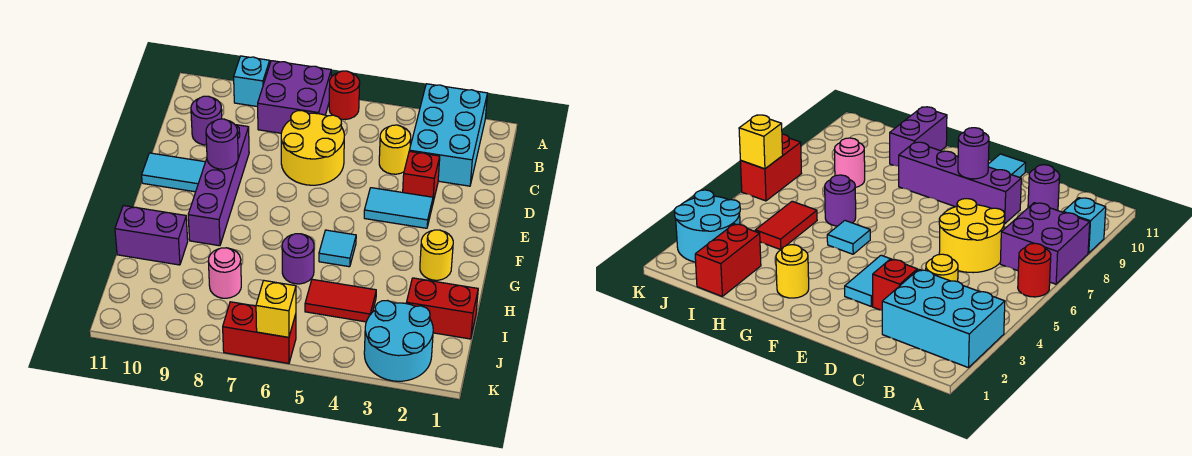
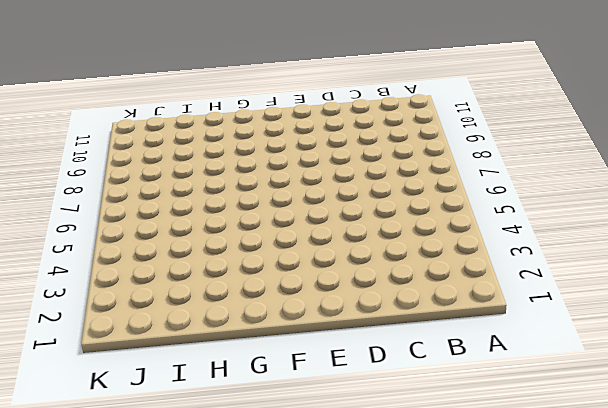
none -> cyan 2x3 brick [409,84,487,186]
none -> red 1x1 round brick [329,71,360,120]
none -> purple 2x2 brick [258,61,331,133]

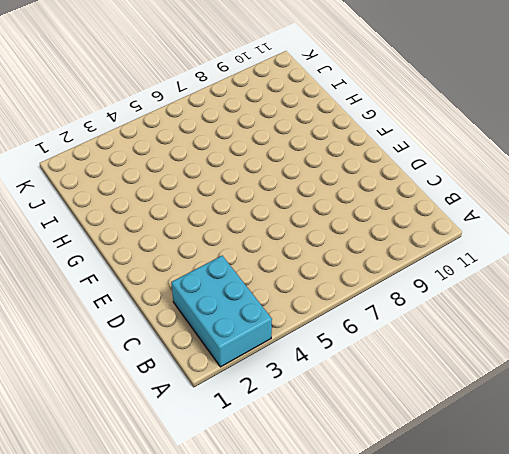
none -> red 1x1 round brick [329,71,360,120]
none -> purple 2x2 brick [258,61,331,133]
none -> cyan 1x1 brick [234,56,270,107]

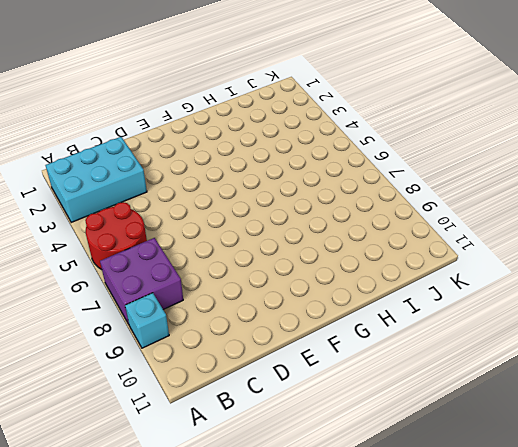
red 2x2 round brick [85,202,147,270] -> red 1x1 round brick [329,71,360,120]
none -> yellow 1x1 round brick [379,125,411,174]
none -> yellow 2x2 round brick [281,111,344,185]
none -> purple 1x1 round brick [191,96,222,145]

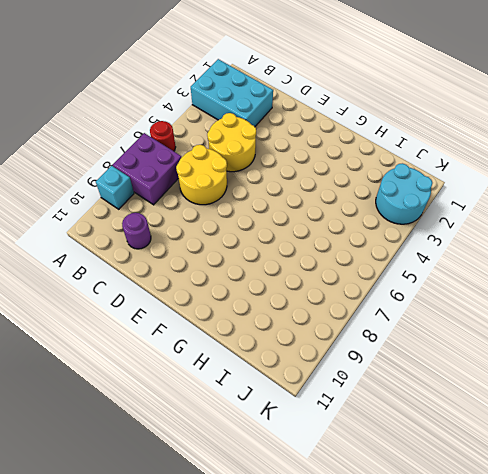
yellow 2x2 round brick [207,113,256,172] -> yellow 1x1 round brick [379,125,411,174]
none -> red 1x1 brick [403,151,440,202]
none -> purple 1x4 brick [188,125,249,246]
none -> cyan 1x2 tile [364,188,433,228]

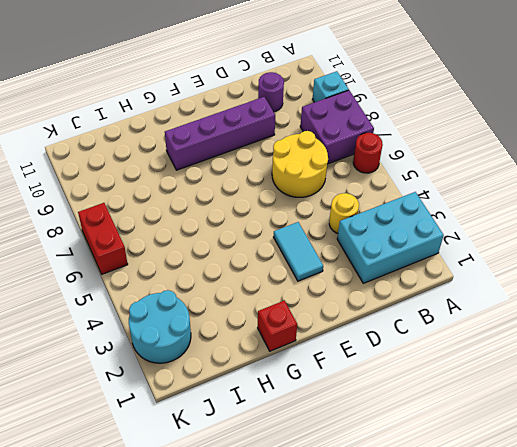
red 1x1 brick [258,300,297,351] -> red 1x1 brick moved to [403,151,440,202]
none -> cyan 1x2 tile [142,153,205,192]
none -> yellow 1x1 round brick [420,230,453,280]
none -> cyan 1x1 tile [319,230,356,267]

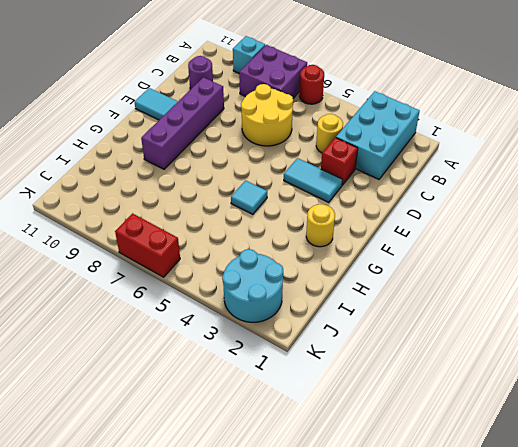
none -> purple 1x1 round brick [282,234,314,284]
none -> purple 1x2 brick [115,206,188,265]
none -> red 1x2 brick [406,278,478,339]

